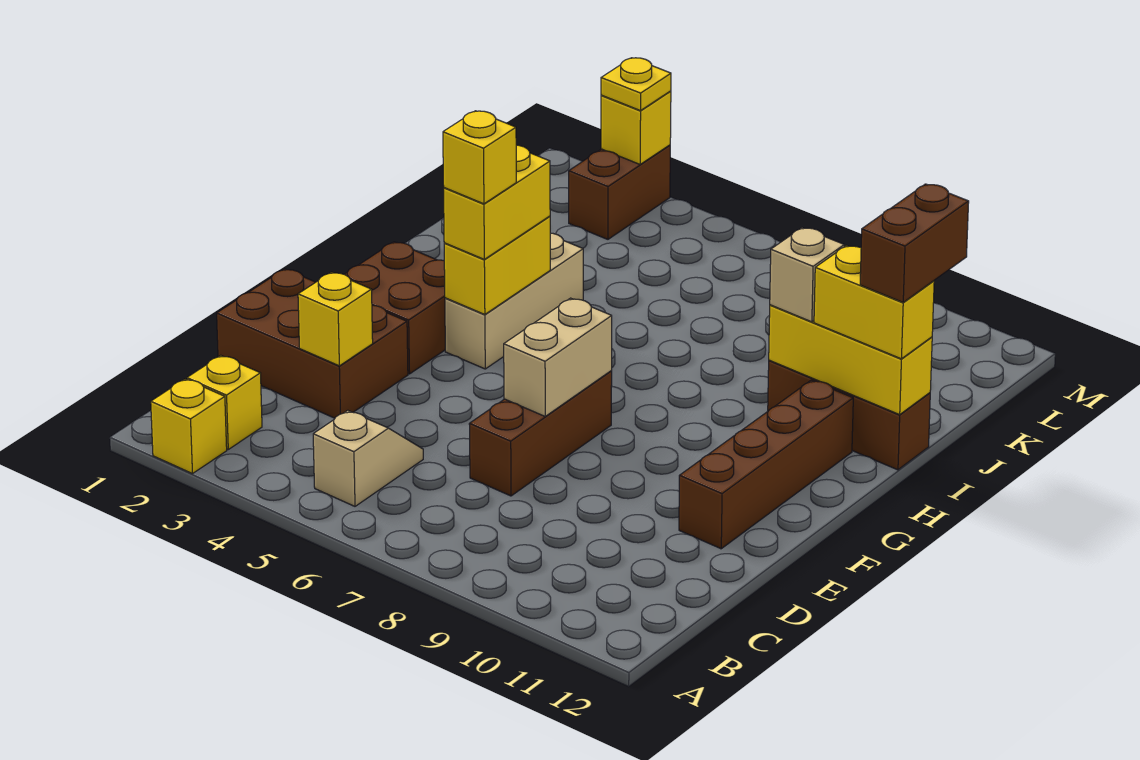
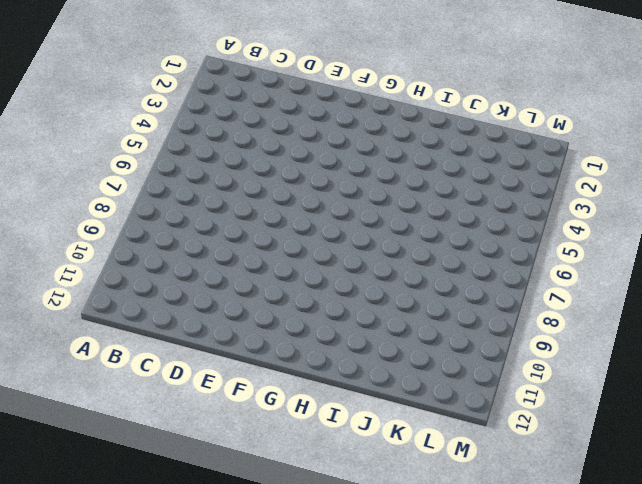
none -> yellow 1x1 brick [151,379,227,474]
none -> yellow 1x1 brick [187,355,262,449]
none -> tan 1x2 slope [313,410,423,506]

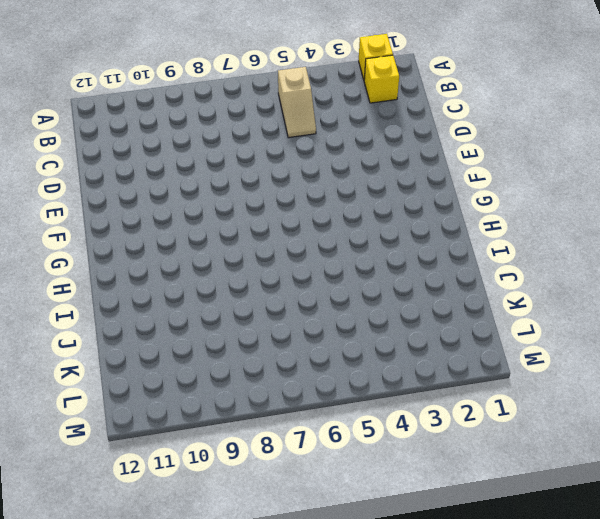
none -> brown 2x3 brick [217,269,408,418]
none -> brown 1x3 brick [469,371,612,496]
none -> brown 1x4 brick [679,380,853,549]

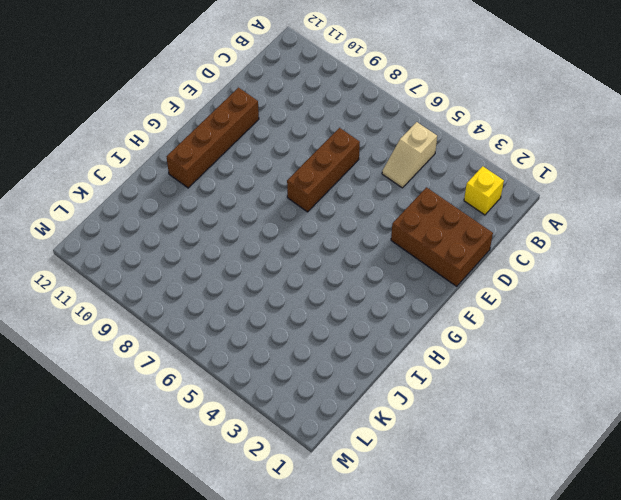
none -> yellow 1x1 brick [151,379,227,474]
none -> brown 2x2 brick [344,242,445,374]
none -> tan 1x3 brick [445,233,583,369]

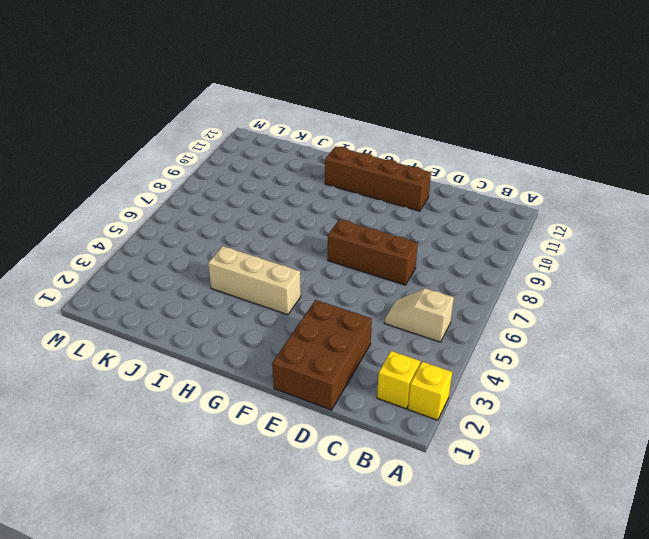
none -> brown 2x2 brick [344,242,445,374]
none -> brown 1x3 brick [768,360,930,470]
none -> brown 1x2 brick [569,145,670,239]

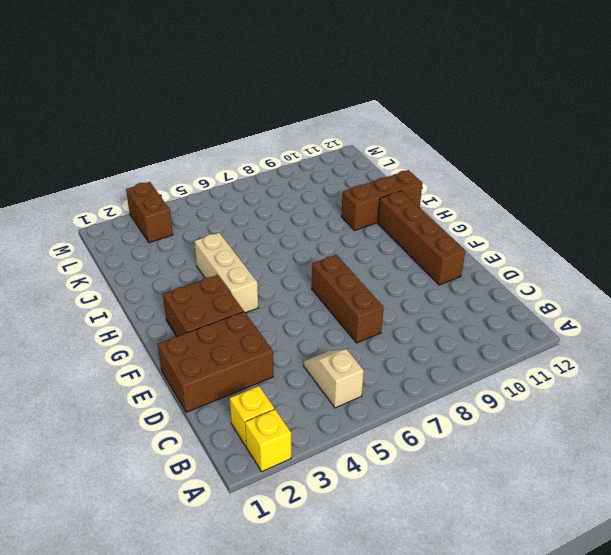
none -> yellow 1x1 brick [298,272,373,366]
none -> tan 1x2 brick [504,298,612,416]
none -> yellow 1x2 brick [444,216,550,315]

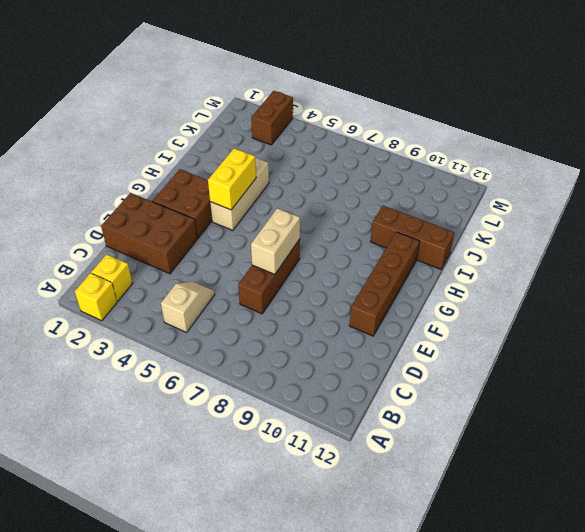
none -> yellow 1x1 brick [298,272,373,366]
none -> yellow 1x3 brick [769,305,932,415]
none -> yellow 1x1 brick [601,91,671,164]

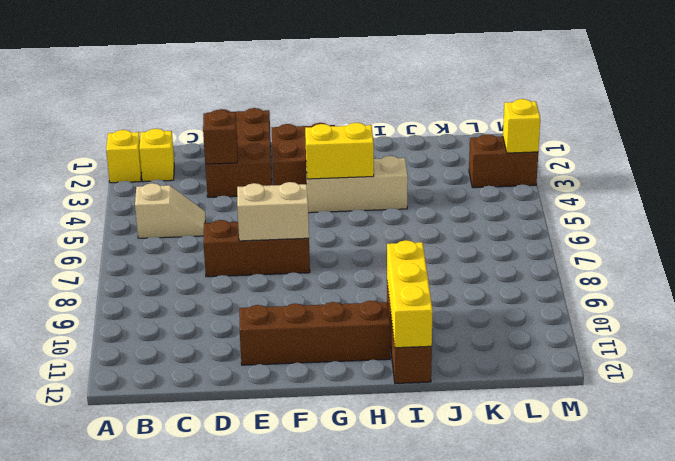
brown 1x1 brick [203,110,237,164] -> yellow 1x1 brick [298,272,373,366]
none -> yellow 1x2 brick [444,145,550,259]
none -> tan 1x1 brick [770,228,844,322]
none -> yellow 1x2 brick [814,246,934,359]

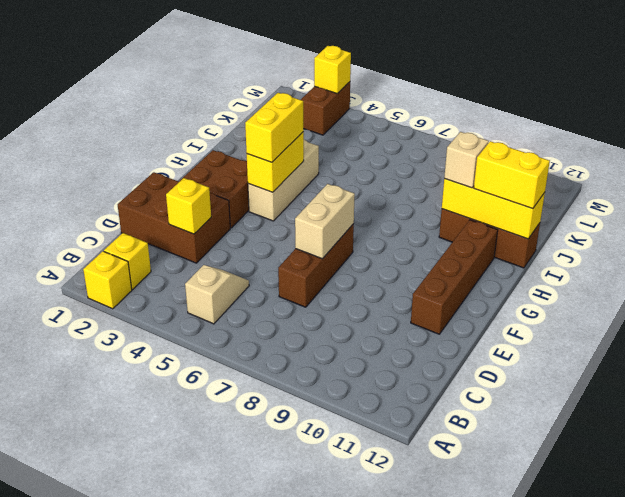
none -> yellow 1x1 plate [601,58,671,111]
none -> yellow 1x1 brick [443,111,516,204]
none -> brown 1x2 brick [860,184,969,302]

